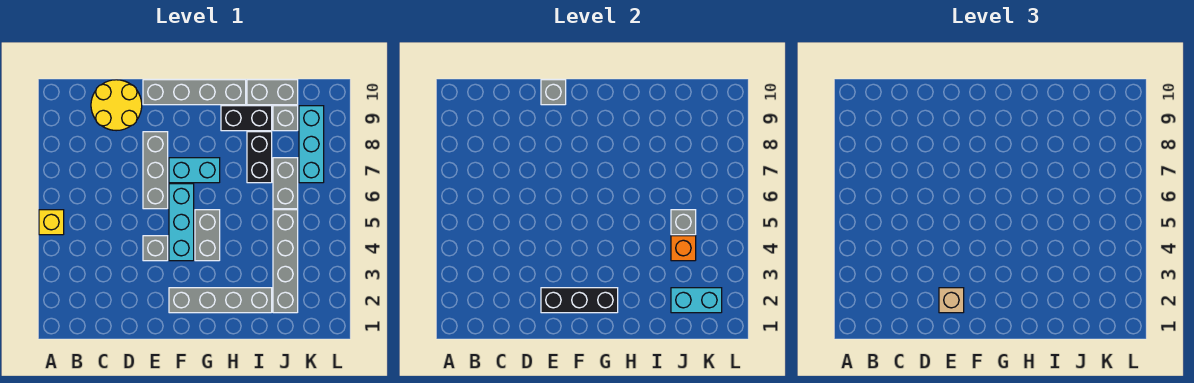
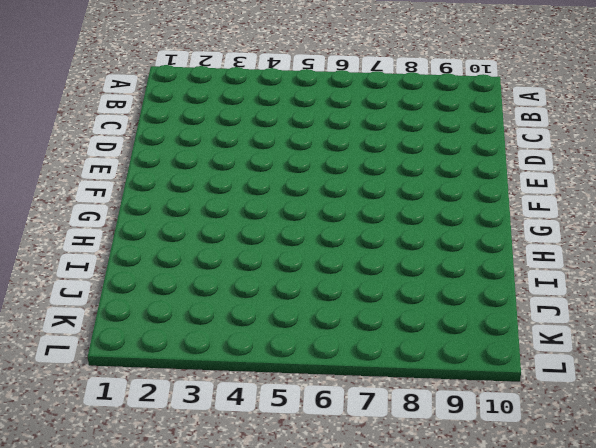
none -> yellow 1x1 brick [39,210,64,235]
none -> yellow 2x2 round brick [91,80,142,131]
none -> grey 1x1 brick [143,236,168,261]

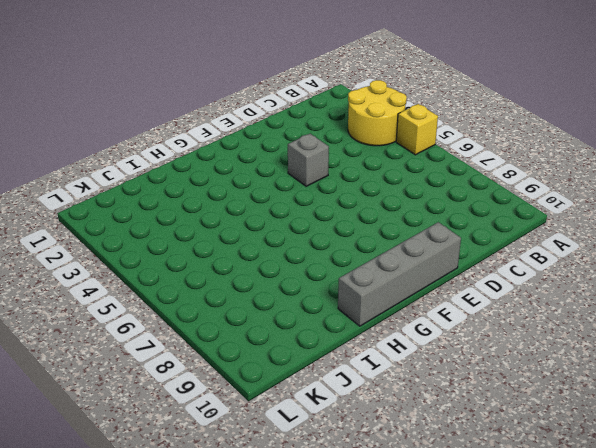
yellow 2x2 round brick [348,80,407,146] -> yellow 2x2 round brick moved to [91,80,142,131]
none -> grey 1x3 brick [143,132,168,209]
none -> grey 1x4 brick [169,288,272,313]
none -> cyan 1x3 brick [169,184,194,261]

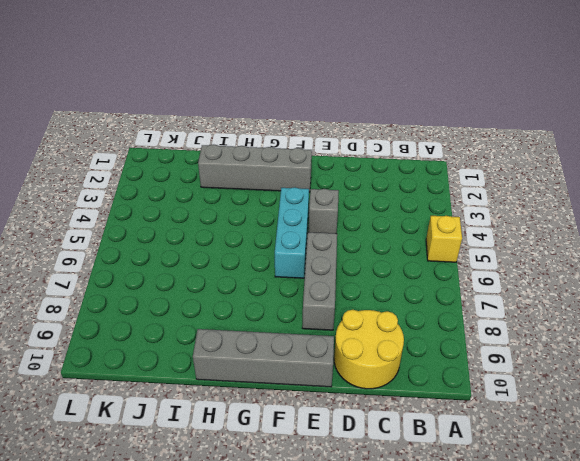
none -> cyan 1x2 brick [169,158,220,183]
none -> grey 1x2 brick [195,210,220,261]
none -> black 1x2 brick [221,106,272,131]

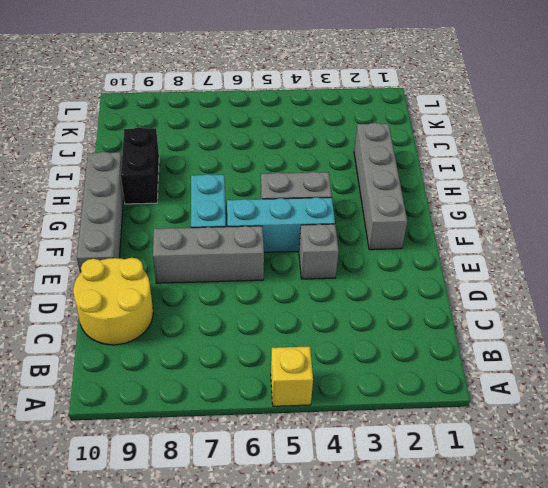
none -> black 1x2 brick [247,132,272,183]
none -> grey 1x2 brick [247,80,298,105]
none -> grey 1x4 brick [273,210,298,313]

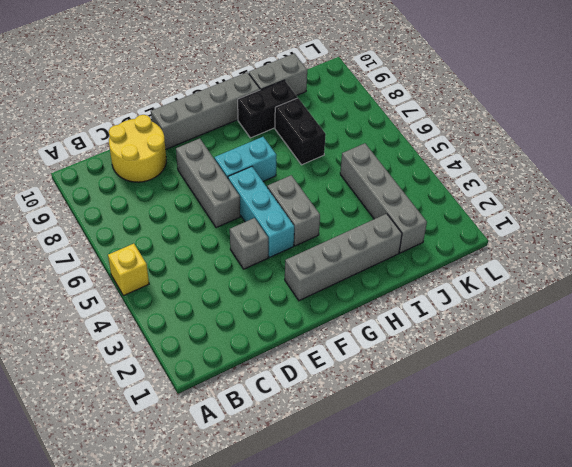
none -> grey 1x2 brick [273,158,298,209]
none -> grey 1x1 brick [273,106,298,131]
none -> cyan 1x3 brick [299,106,324,183]

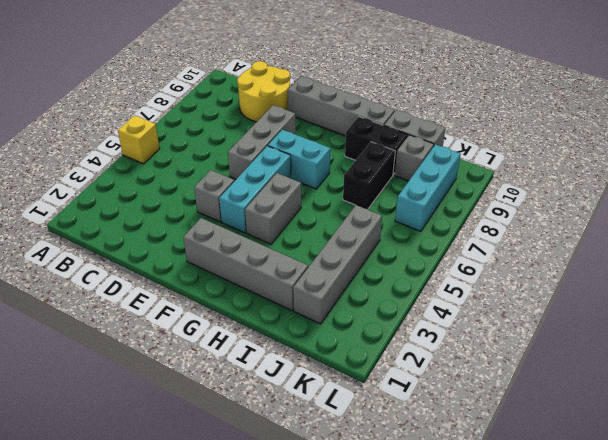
none -> grey 1x2 brick [273,158,298,209]
none -> black 1x3 brick [541,288,618,313]
none -> grey 1x1 brick [541,80,566,105]

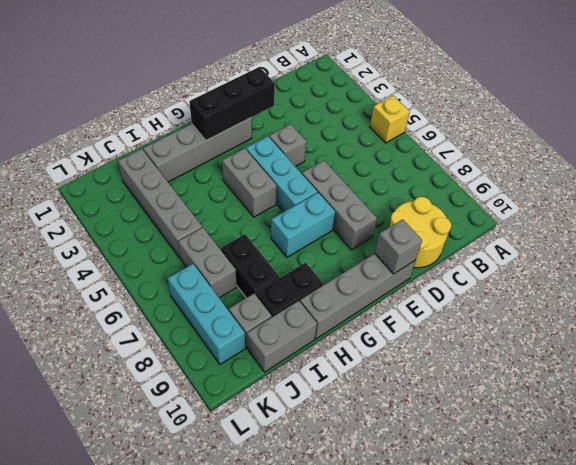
none -> cyan 1x2 brick [671,288,722,313]
none -> orange 1x1 brick [671,236,696,261]
none -> grey 1x1 brick [671,210,696,235]

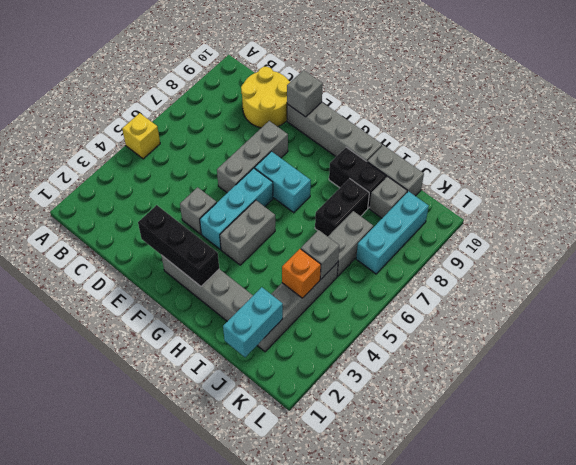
cyan 1x2 brick [223,287,283,357] -> cyan 1x2 brick turned to [671,288,722,313]
none -> tan 1x1 brick [939,288,964,313]

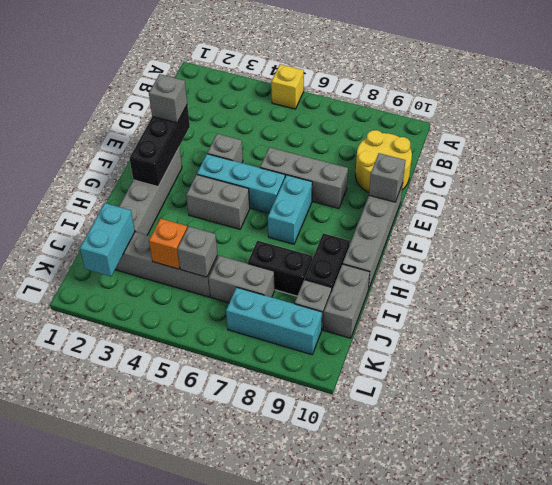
grey 1x1 brick [149,74,187,123] -> tan 1x1 brick [939,288,964,313]

